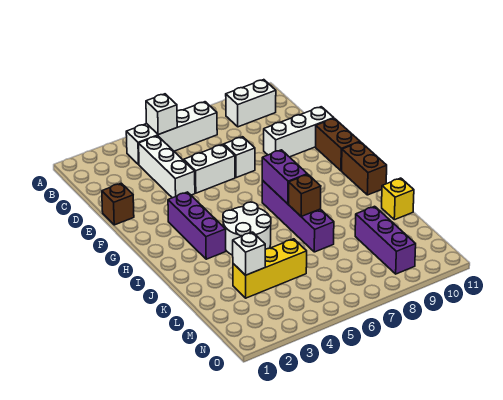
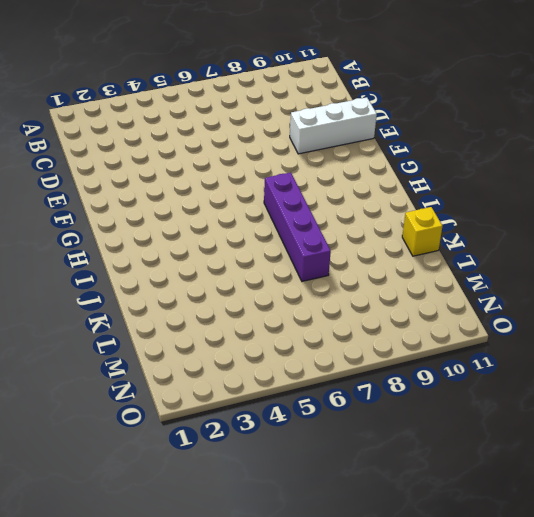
none -> white 1x4 brick [126,102,217,164]
none -> white 1x2 brick [226,80,276,127]
none -> white 1x3 brick [139,136,195,198]

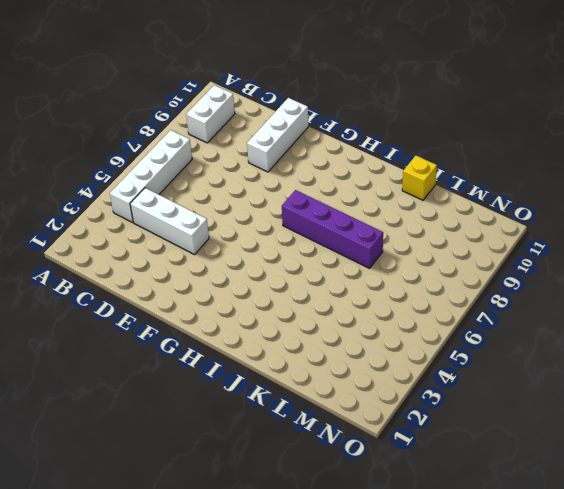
none -> brown 1x1 brick [102,183,134,225]
none -> white 1x2 brick [184,144,235,193]
none -> white 1x1 brick [224,137,255,178]

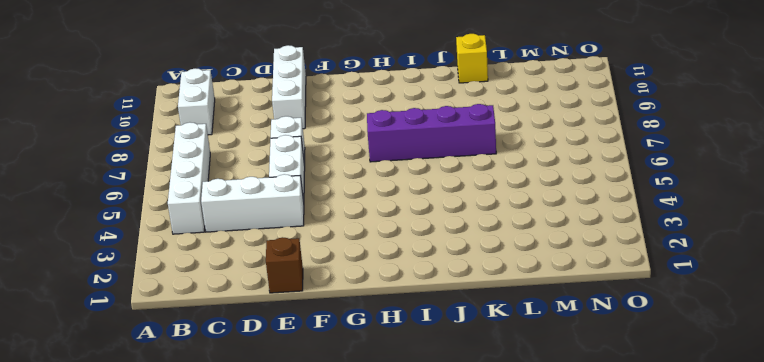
none -> brown 1x2 brick [316,118,360,171]
none -> purple 1x3 brick [168,192,226,259]
none -> brown 1x2 brick [342,142,387,195]

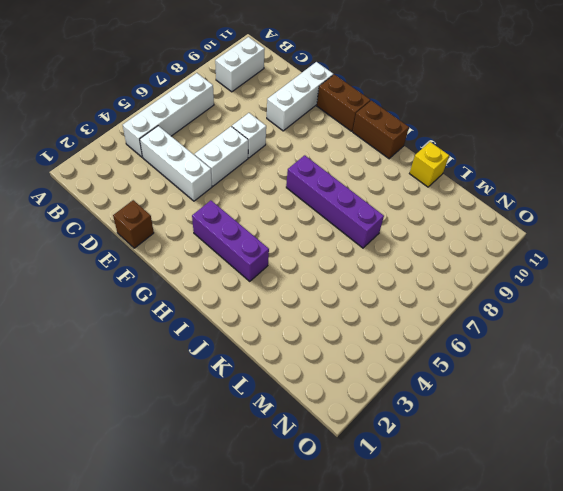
none -> white 2x2 round brick [223,202,271,255]
none -> yellow 1x3 brick [233,239,307,298]
none -> purple 1x3 brick [355,206,416,274]

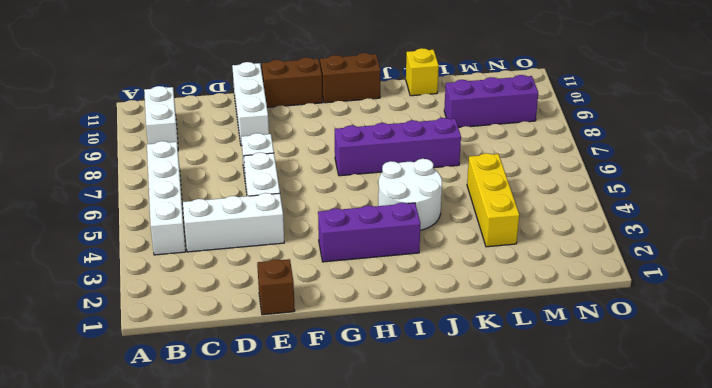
none -> white 1x1 brick [146,94,177,135]
none -> purple 1x2 brick [262,150,307,204]
none -> brown 1x1 brick [289,174,321,216]

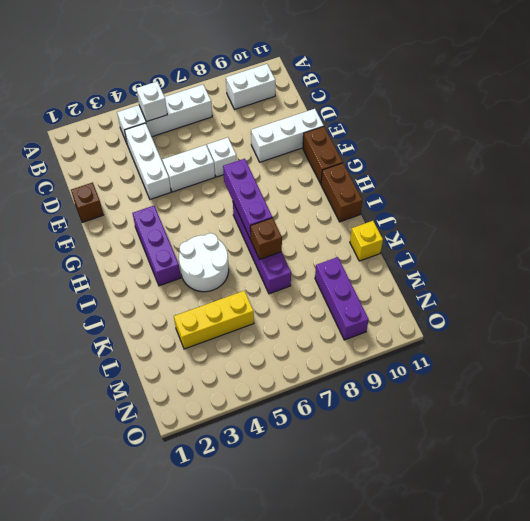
purple 1x3 brick [223,159,272,239] -> purple 1x2 brick [262,150,307,204]
none -> white 1x1 brick [233,232,265,275]

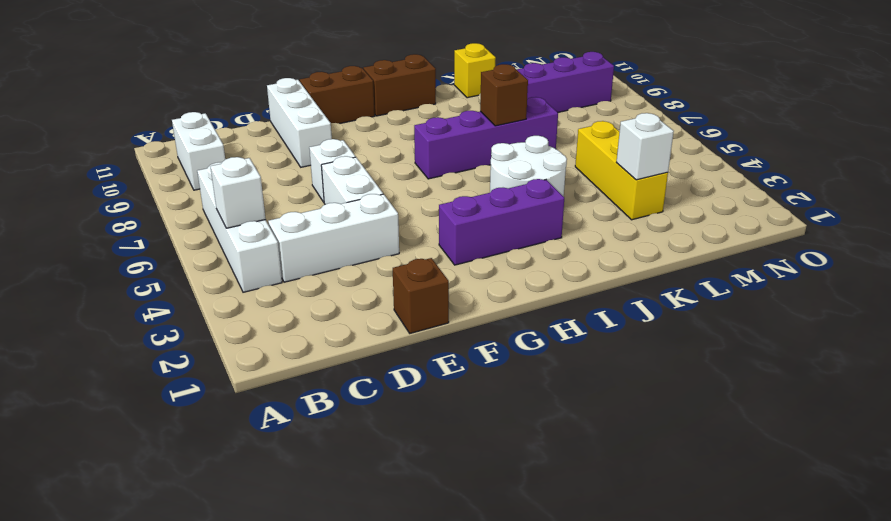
none -> purple 1x2 brick [262,150,307,204]

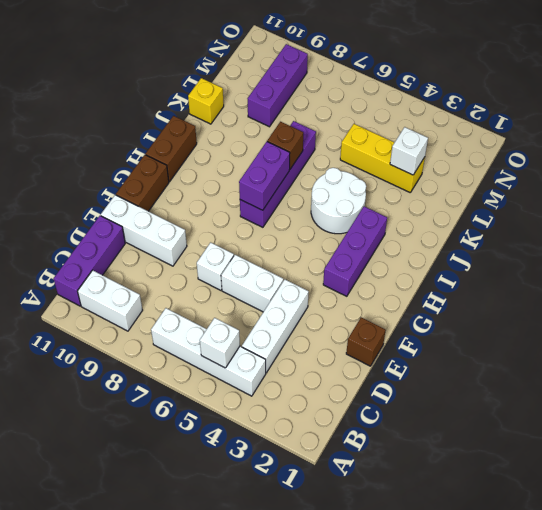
purple 1x3 brick [54,216,125,306] -> none

